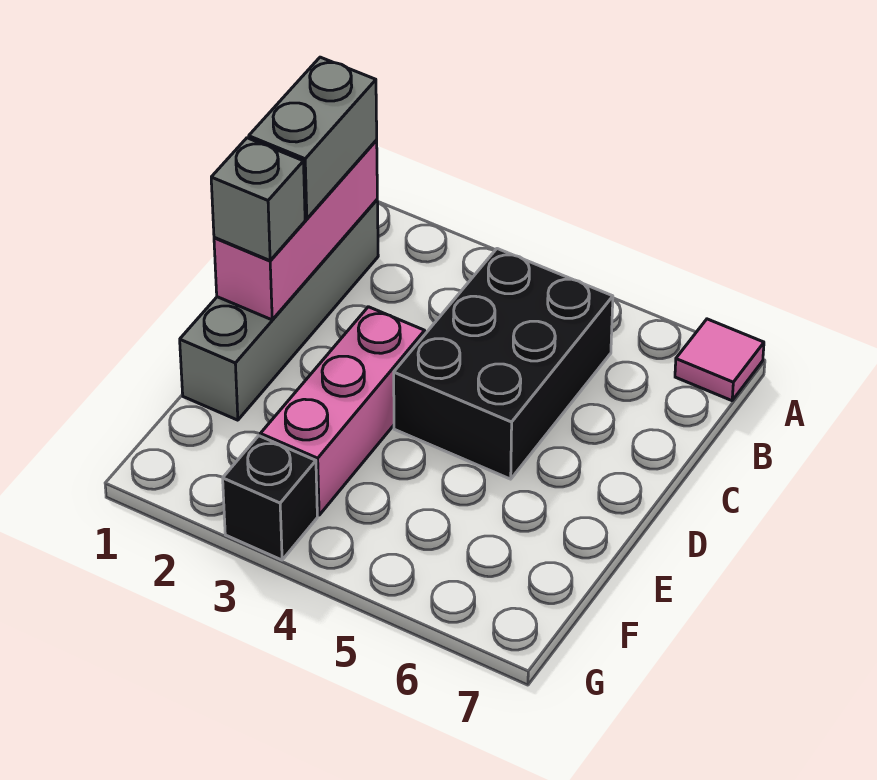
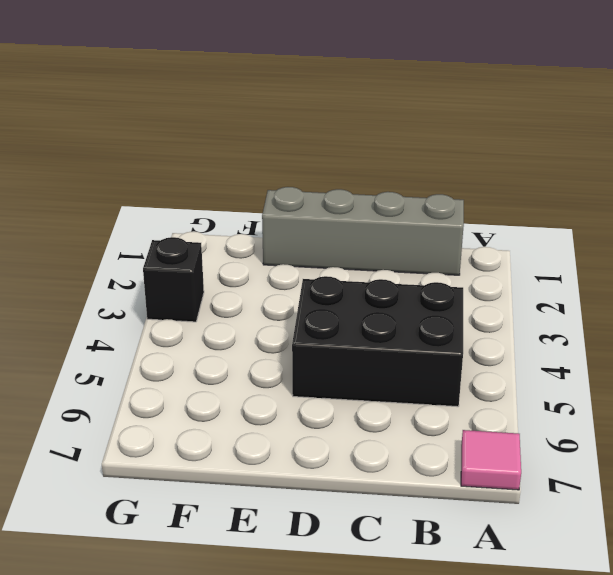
none -> pink 1x3 brick [260,307,425,515]
none -> pink 1x3 brick [214,140,377,320]

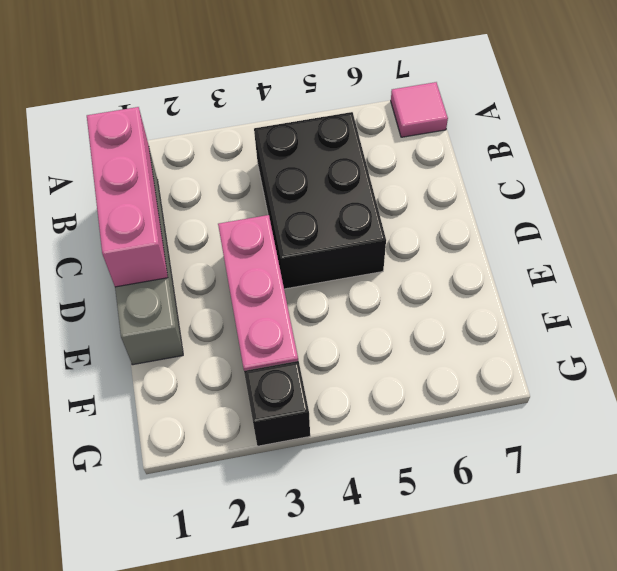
none -> grey 1x2 brick [249,57,377,219]
none -> grey 1x1 brick [211,138,305,261]

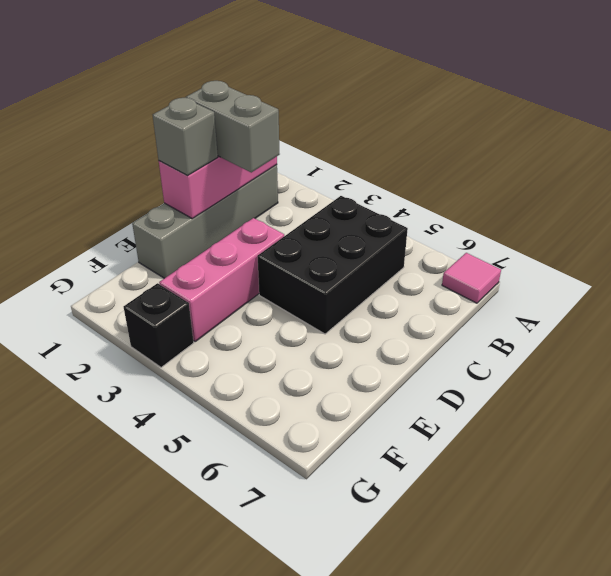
grey 1x2 brick [186,81,280,172] -> grey 1x2 brick turned to [249,57,377,219]

